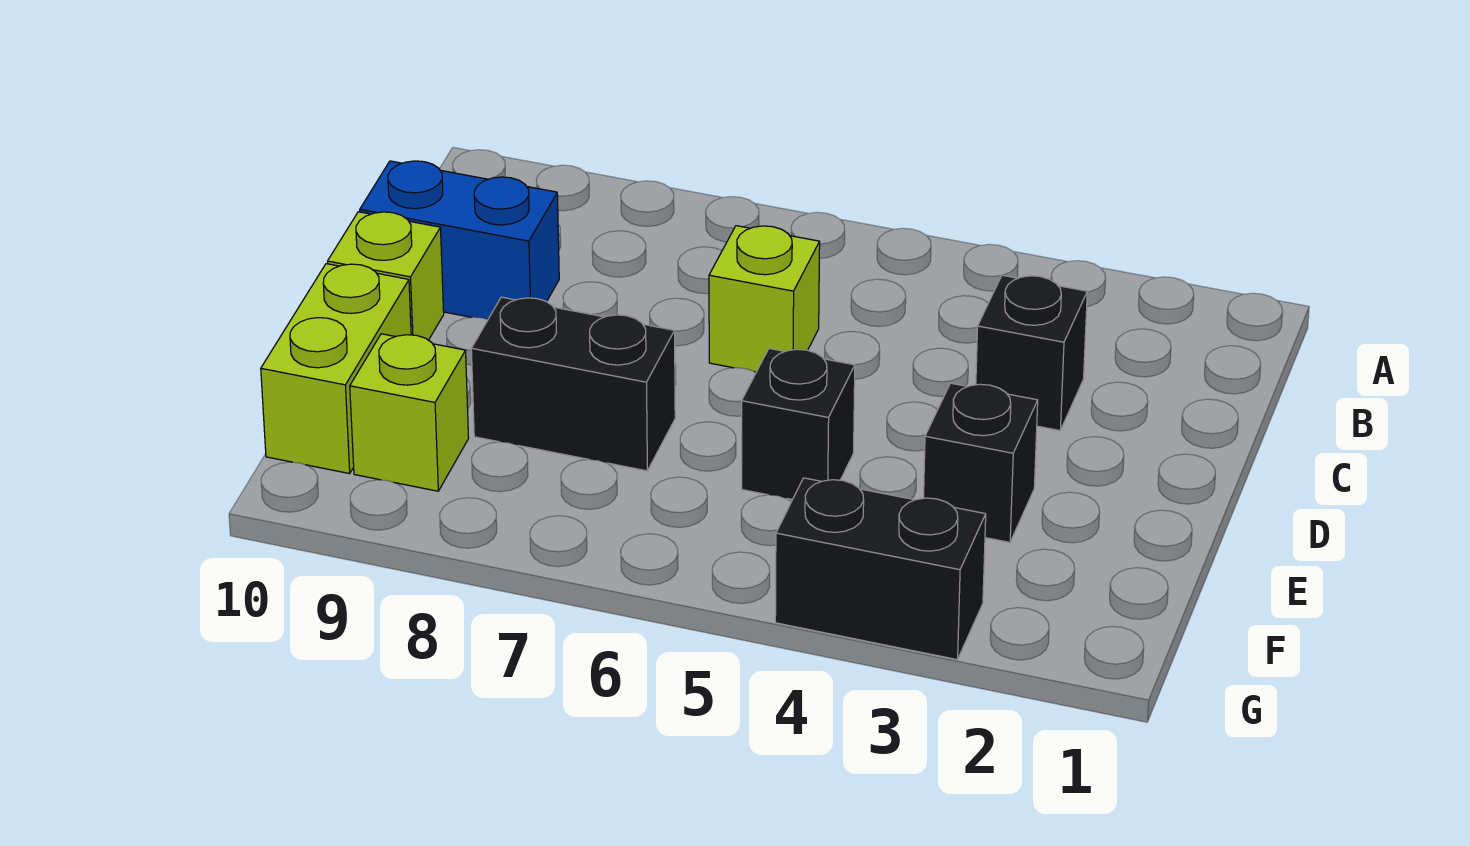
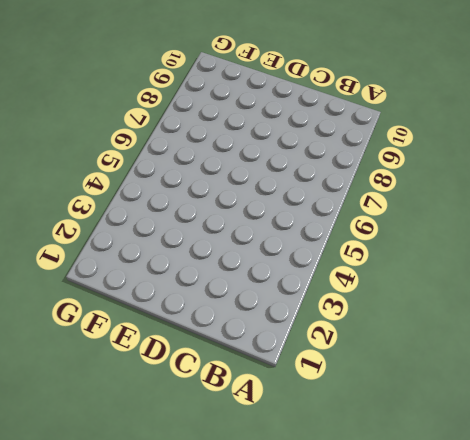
none -> black 1x1 brick [976,275,1087,431]
none -> lime 1x1 brick [709,226,820,372]

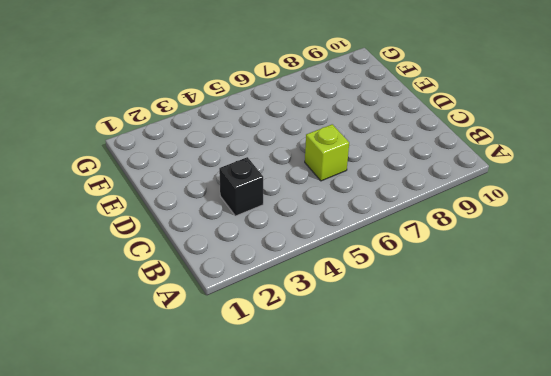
none -> blue 1x2 brick [360,161,559,320]
none -> lime 1x1 brick [328,212,444,340]

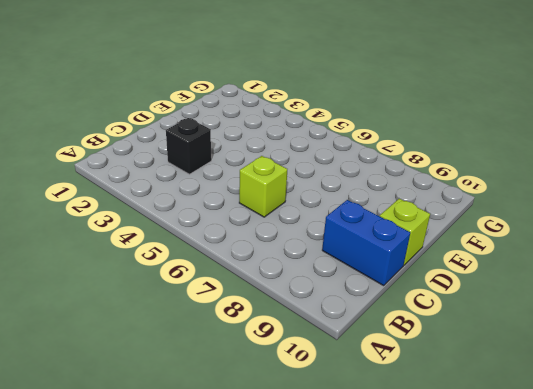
none -> black 1x1 brick [924,383,1038,542]
none -> black 1x1 brick [742,349,855,500]

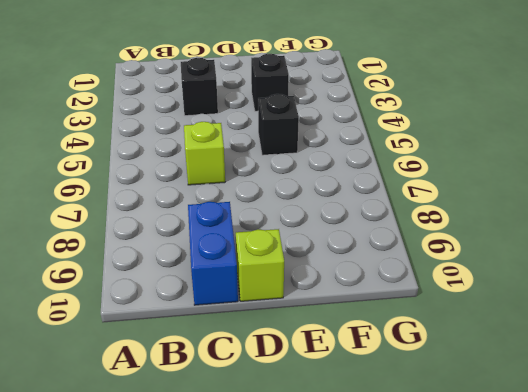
none -> black 1x2 brick [471,297,675,471]
none -> lime 1x2 brick [261,264,411,474]

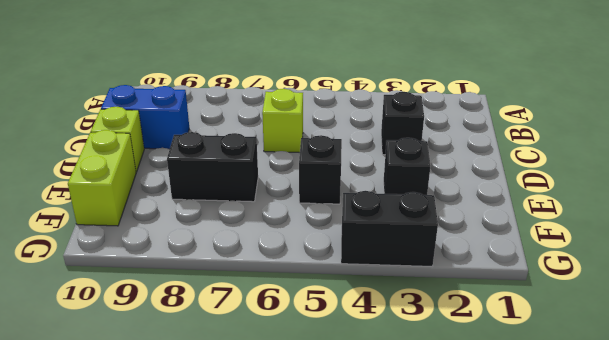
none -> lime 1x1 brick [350,334,469,491]

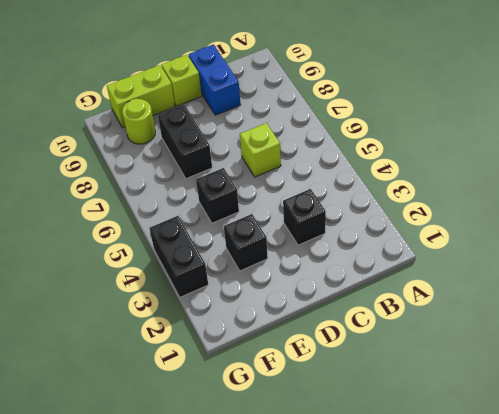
lime 1x1 round brick [122,99,155,144] -> lime 1x1 brick [350,334,469,491]

